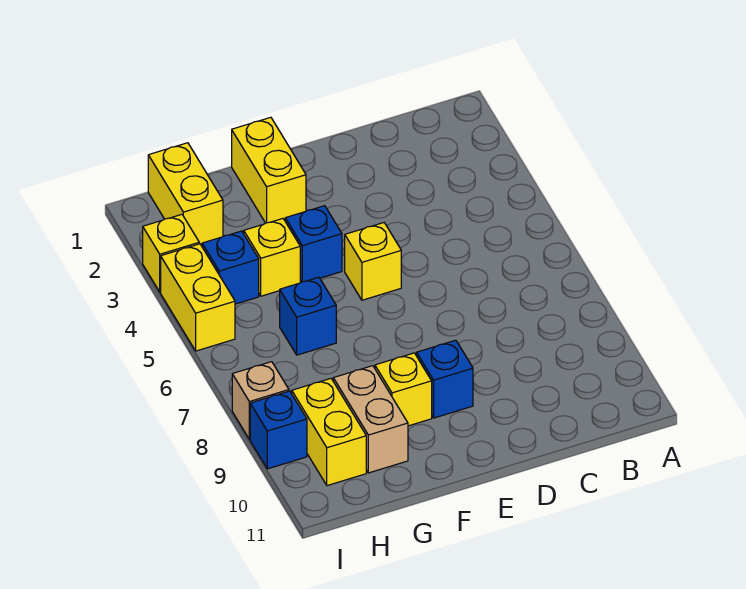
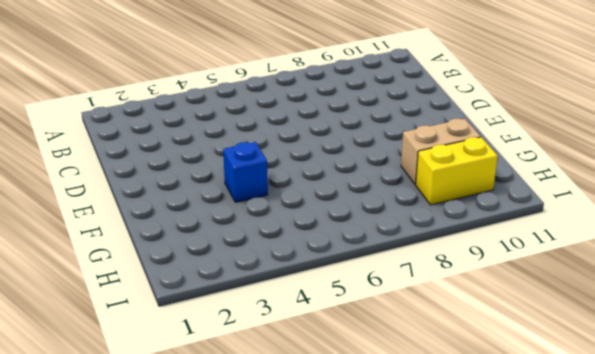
none -> yellow 1x1 brick [345,223,401,300]
none -> blue 1x1 brick [416,340,473,418]
none -> yellow 1x2 brick [232,117,306,223]

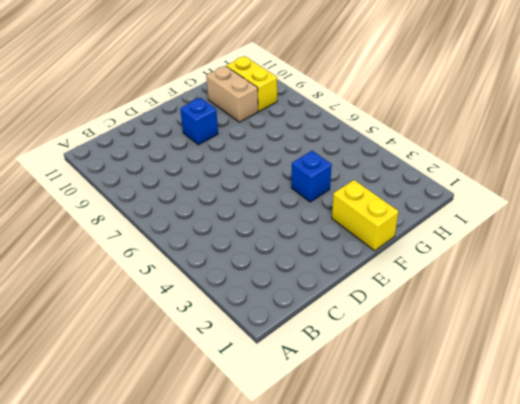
none -> yellow 1x1 brick [345,223,401,300]
none -> yellow 1x1 brick [375,353,432,426]
none -> yellow 1x1 brick [244,219,300,296]

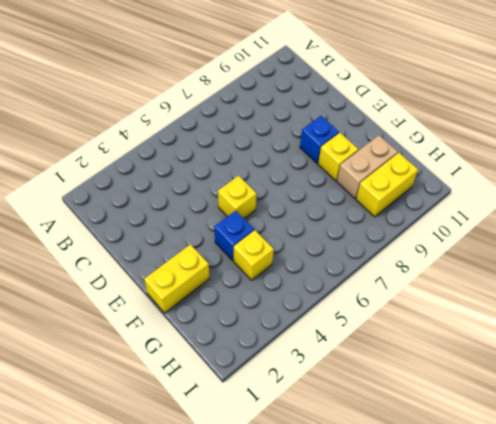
none -> blue 1x1 brick [280,277,336,355]
none -> yellow 1x2 brick [148,143,223,245]
none -> blue 1x1 brick [202,231,259,304]

